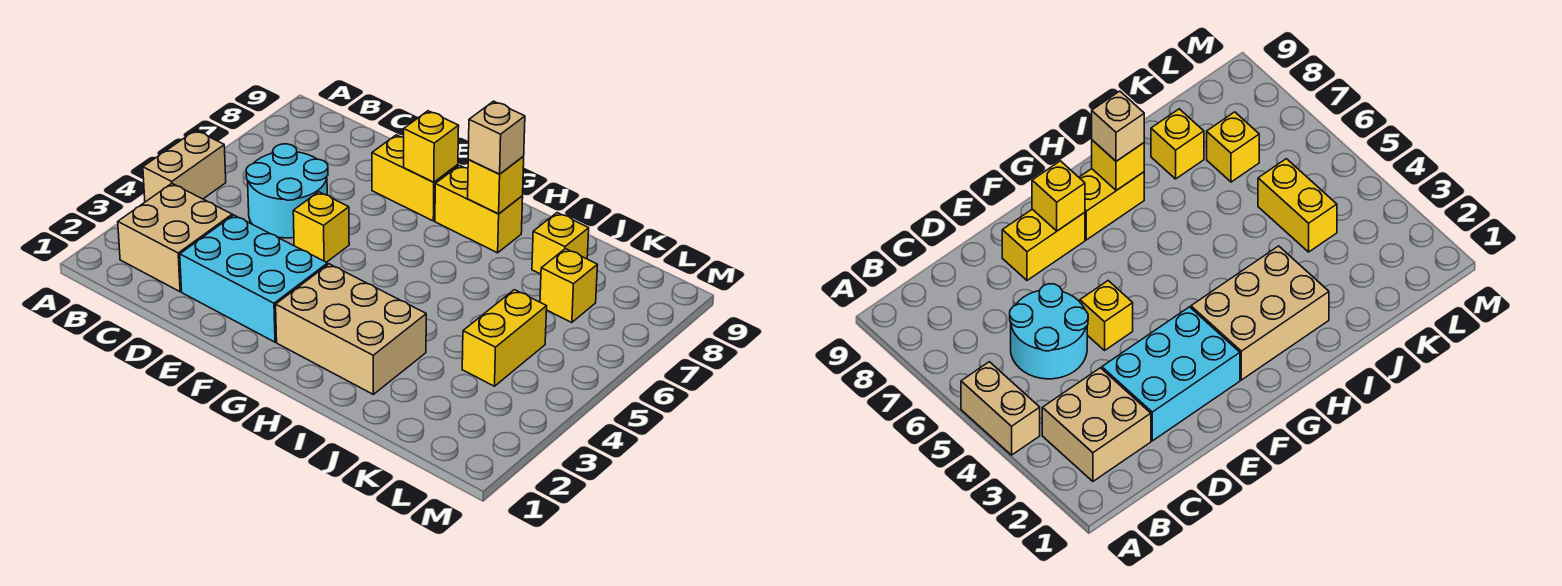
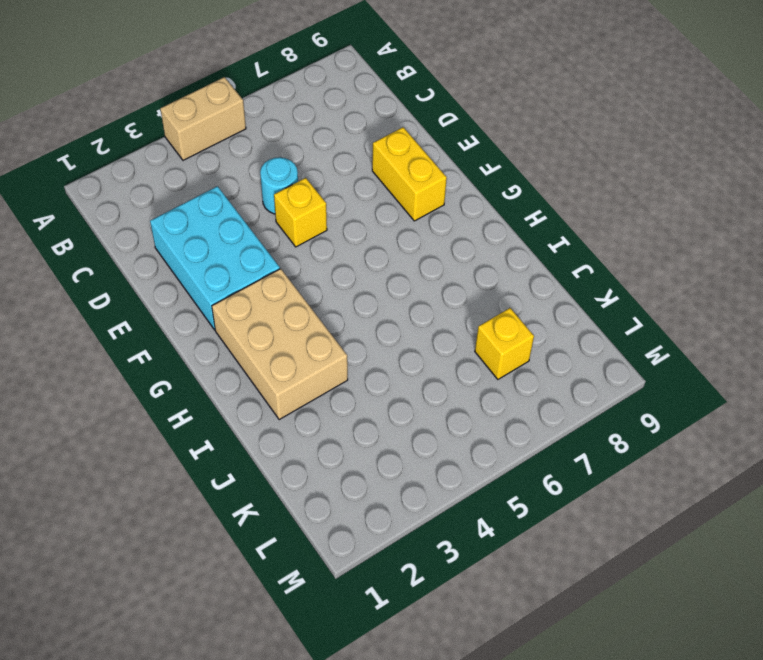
cyan 1x1 round brick [260,157,298,214] -> cyan 2x2 round brick [246,144,328,238]
none -> tan 2x2 brick [118,184,232,292]
none -> yellow 1x2 brick [435,165,523,253]
none -> yellow 1x1 brick [532,213,589,274]

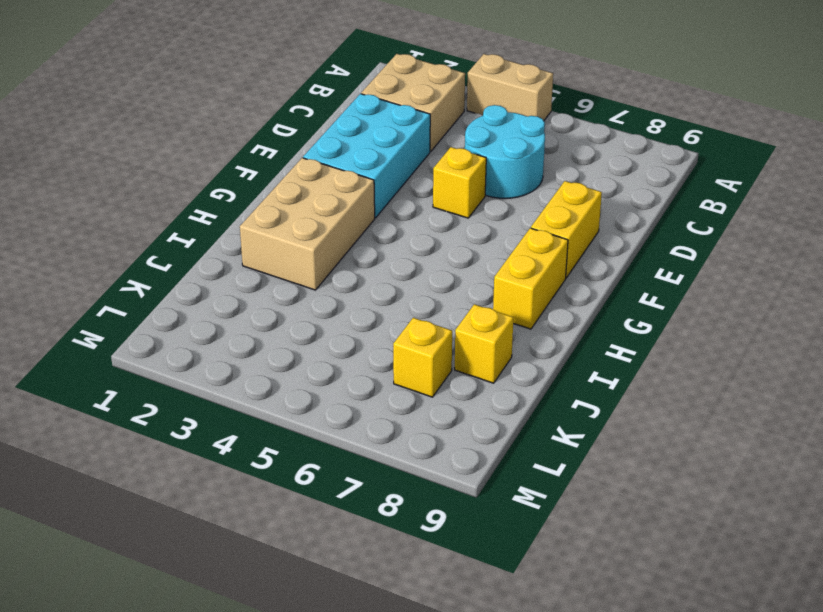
none -> yellow 1x2 brick [462,290,547,386]
none -> yellow 1x1 brick [404,111,459,182]
none -> yellow 1x1 brick [468,156,524,214]

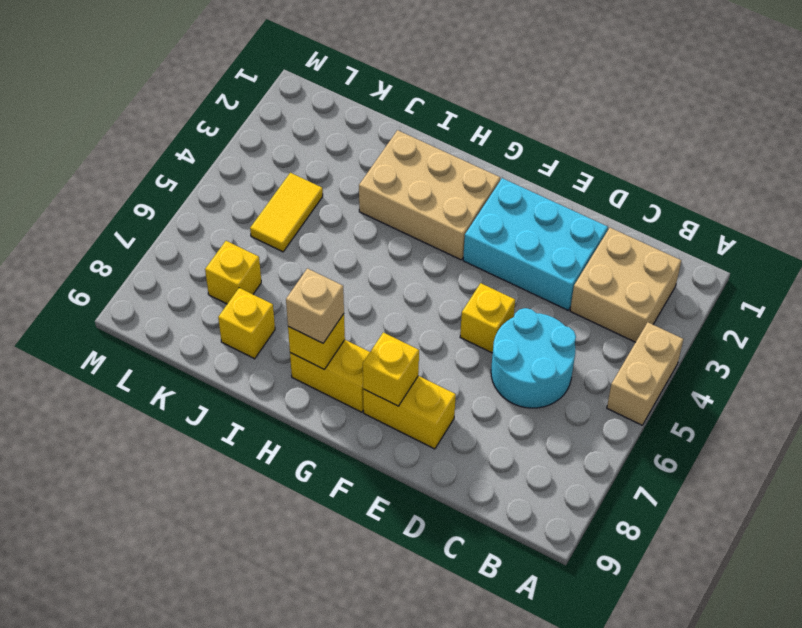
yellow 1x2 tile [250,173,323,252] -> yellow 1x2 brick [462,290,547,386]

